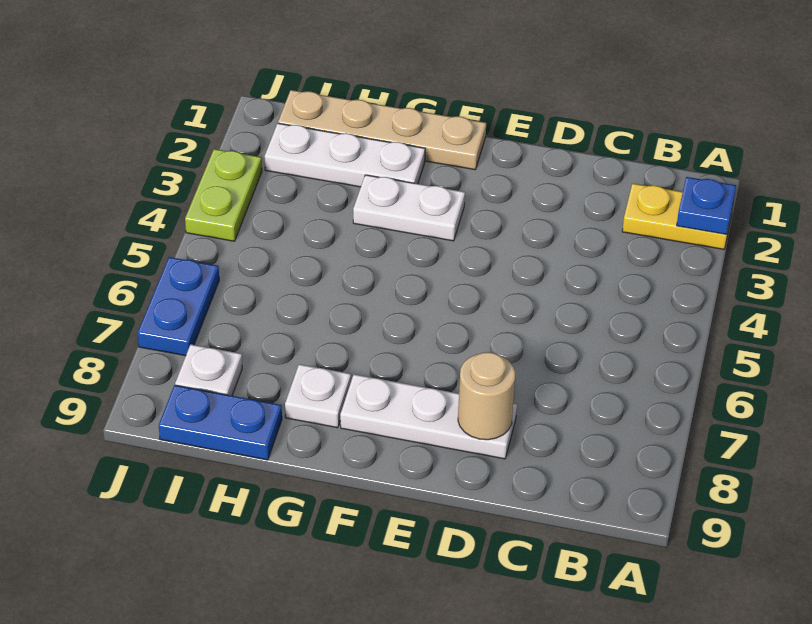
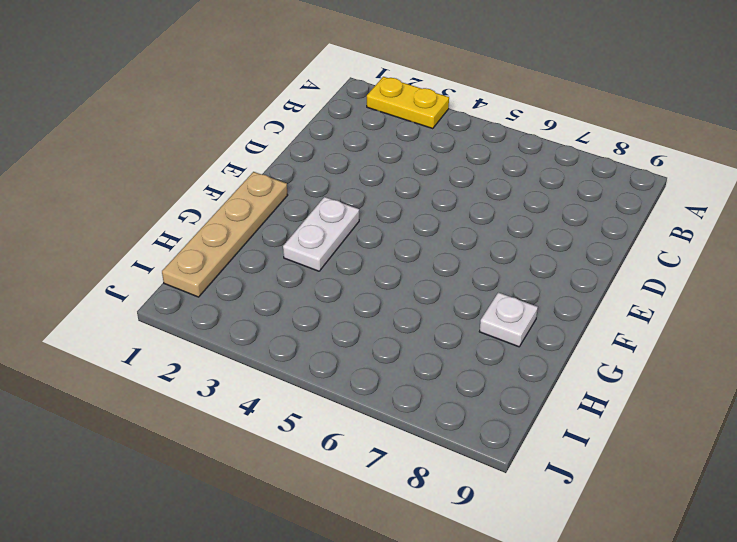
yellow 1x2 plate [367,77,449,129] -> yellow 1x2 plate turned to [622,183,733,249]
none -> white 1x3 plate [340,374,517,459]
none -> white 1x3 plate [265,123,425,187]
none -> blue 1x2 plate [159,385,282,460]

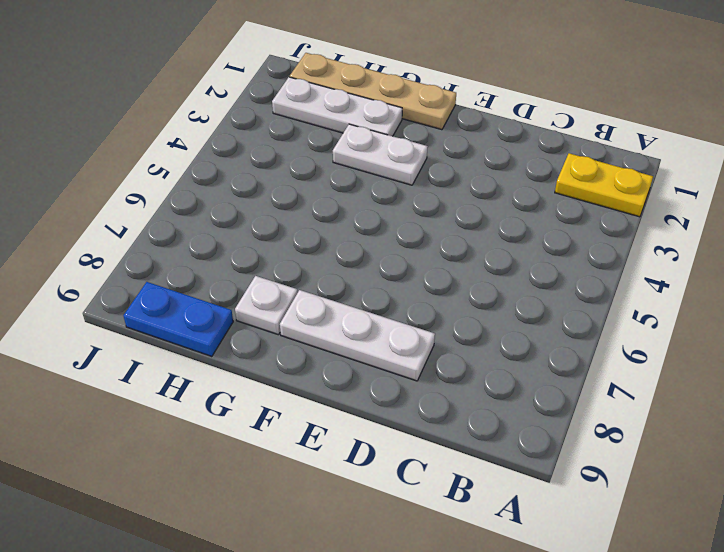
none -> white 1x1 plate [175,345,242,396]
none -> lime 1x2 plate [185,149,262,241]
none -> blue 1x2 plate [138,257,219,356]

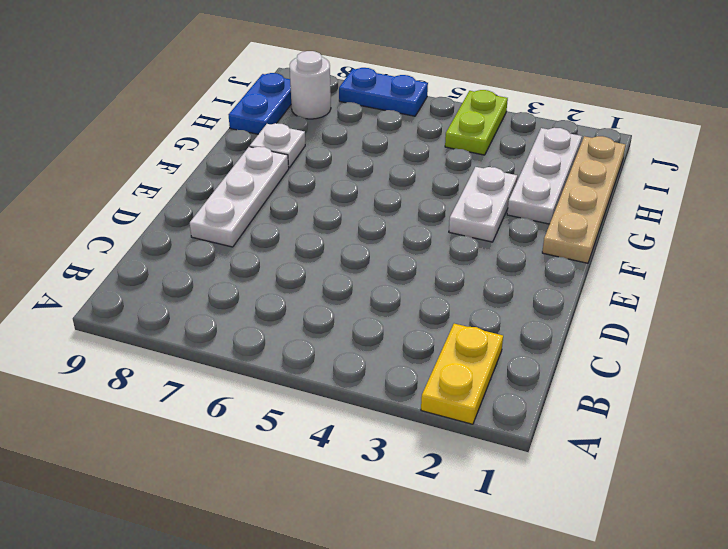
lime 1x2 plate [445,90,508,155] -> lime 1x2 plate turned to [185,149,262,241]
white 1x1 round brick [290,51,331,119] -> white 1x1 plate [175,345,242,396]
none -> blue 1x1 plate [677,177,736,234]
none -> tan 1x1 round brick [458,352,515,440]

